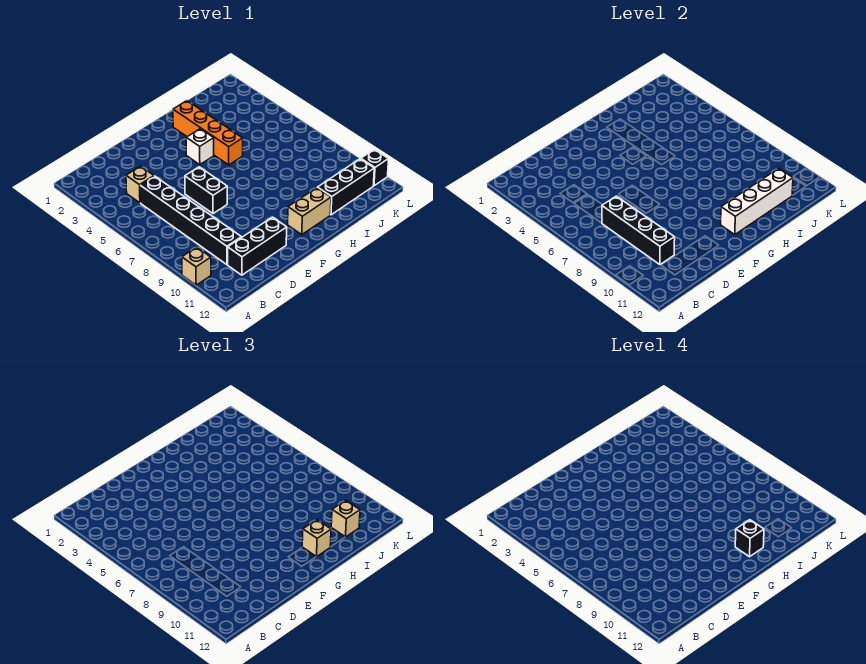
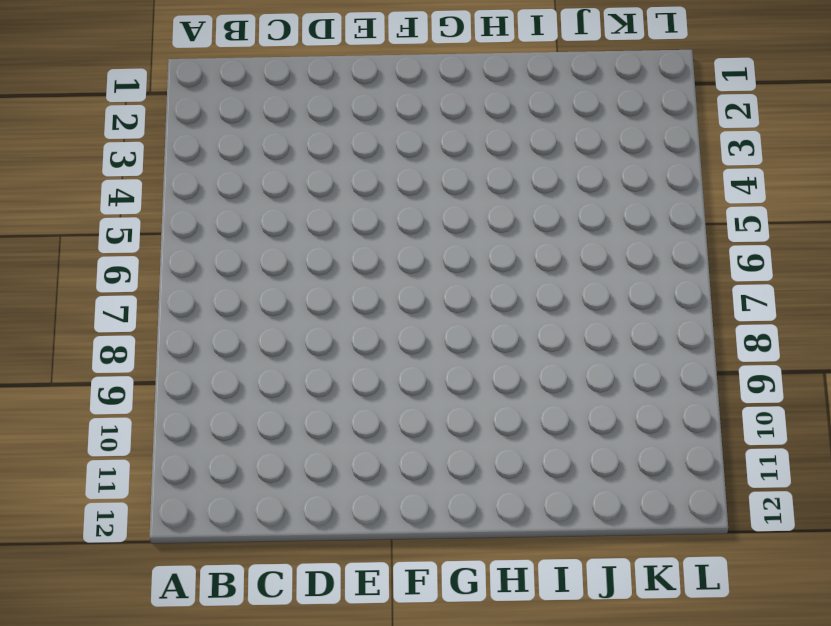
none -> tan 1x1 brick [182,247,211,285]
none -> tan 1x1 brick [126,166,154,203]
none -> black 1x6 brick [140,176,242,265]

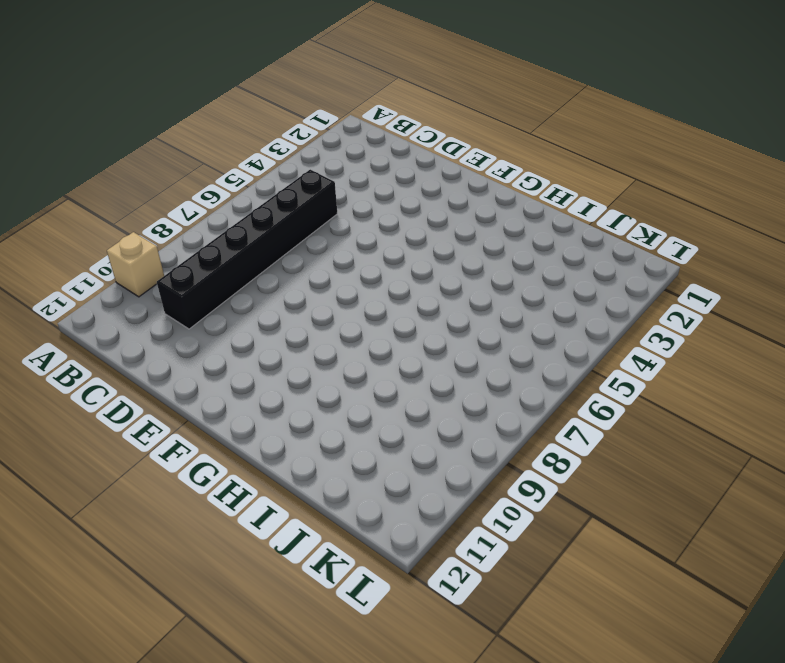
none -> tan 1x1 brick [126,166,154,203]
none -> black 1x3 brick [228,217,287,275]
none -> black 1x2 brick [185,167,227,214]

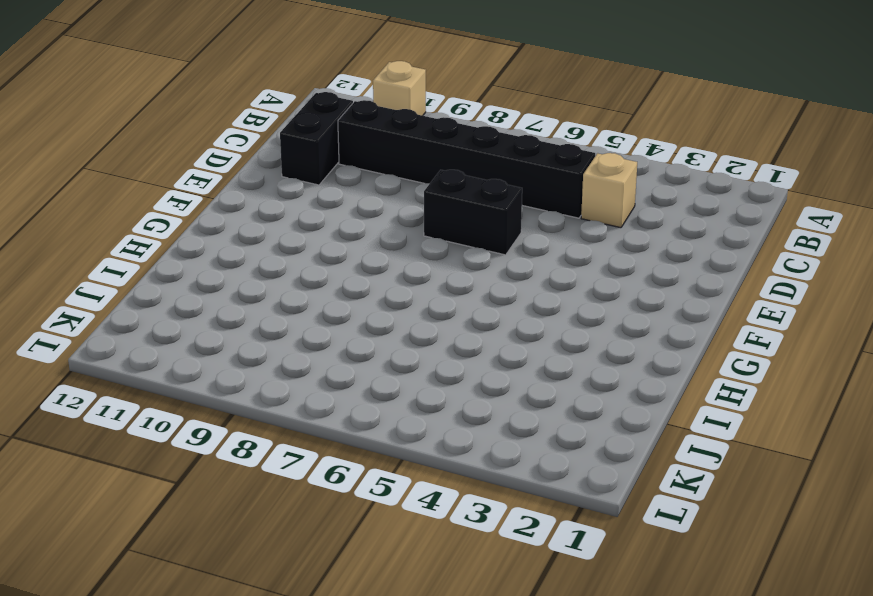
black 1x2 brick [280,92,353,185] -> black 1x3 brick [228,217,287,275]
none -> white 1x1 brick [186,129,214,165]
none -> tan 1x2 brick [288,188,331,235]
none -> orange 1x4 brick [173,101,243,165]

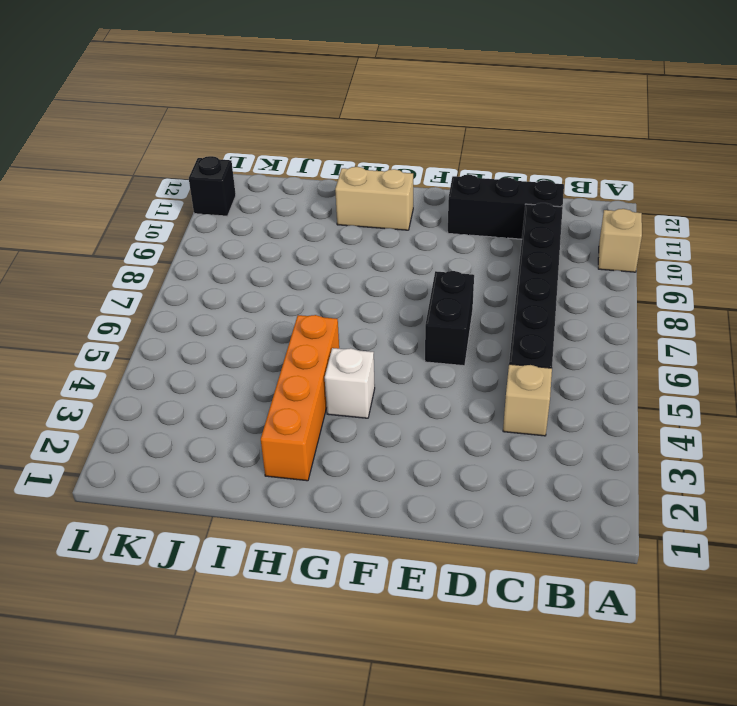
none -> black 1x3 brick [317,159,374,215]
none -> black 1x4 brick [602,196,675,265]
none -> white 1x4 brick [721,168,793,235]

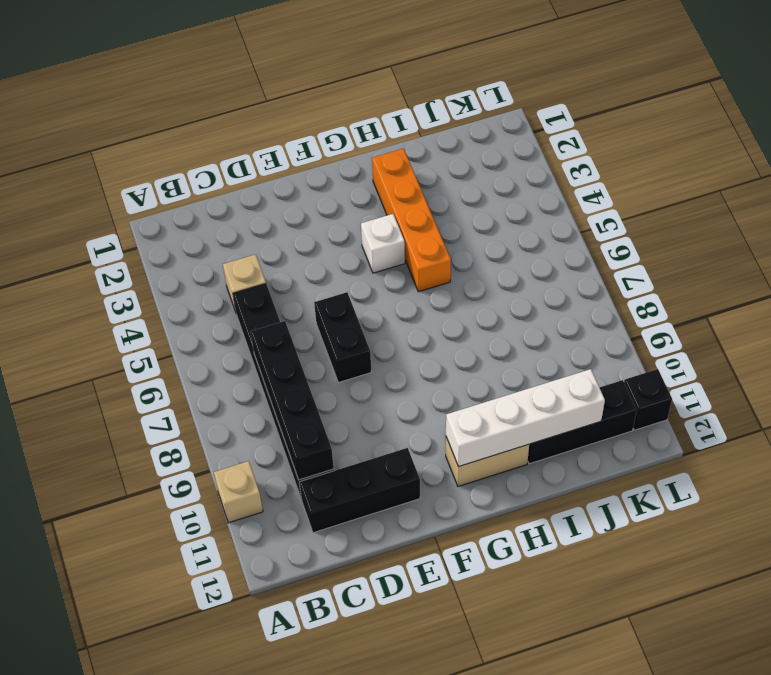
none -> tan 1x1 brick [302,520,331,557]
none -> tan 1x1 brick [331,500,360,537]
none -> black 1x1 brick [735,520,764,557]

